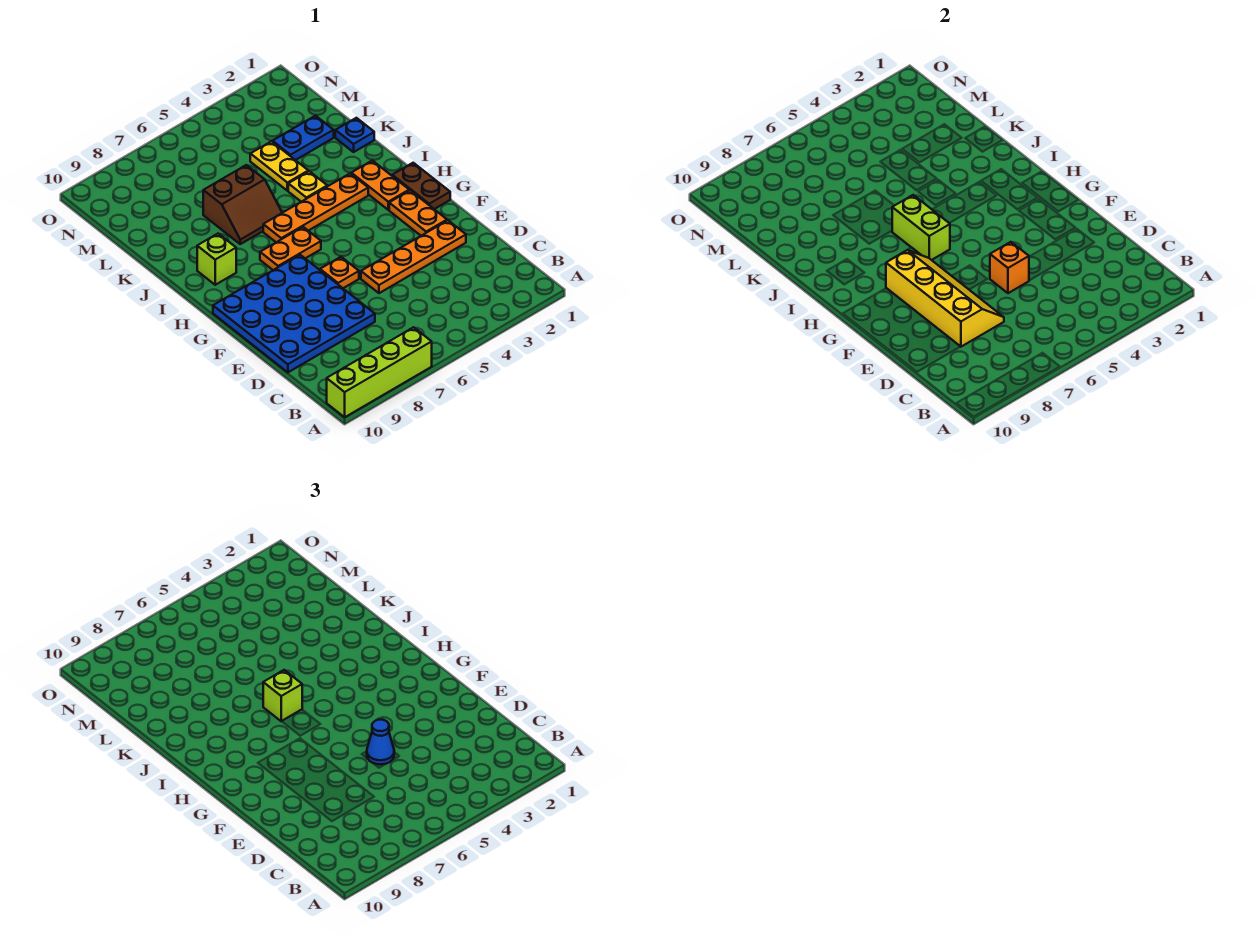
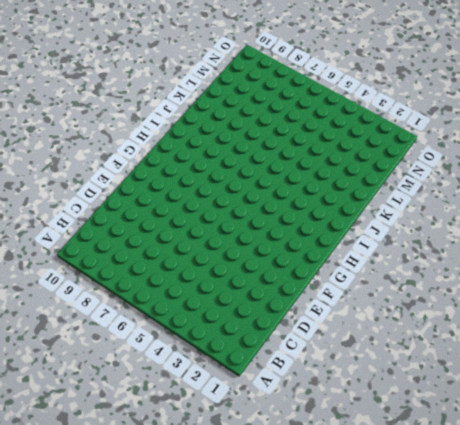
none -> lime 1x4 brick [327,327,432,417]
none -> blue 4x4 plate [213,255,375,372]
none -> orange 1x4 plate [361,221,466,293]

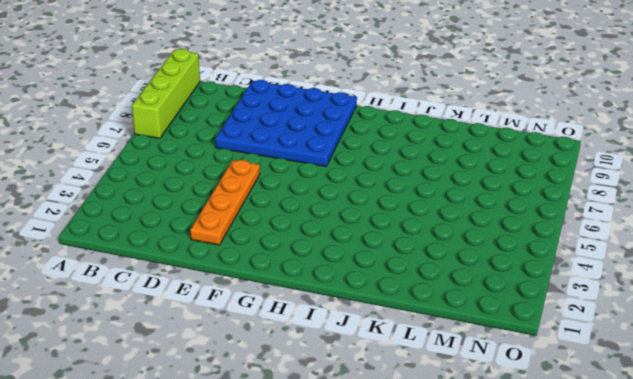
none -> orange 1x2 plate [389,191,447,236]
none -> orange 1x1 plate [320,257,359,288]
none -> brown 1x2 plate [392,163,450,209]

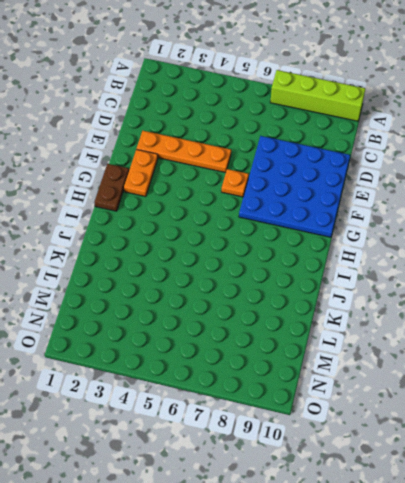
none -> orange 1x2 plate [351,161,409,210]
none -> orange 1x2 plate [260,227,321,270]
none -> orange 1x4 plate [263,173,368,242]

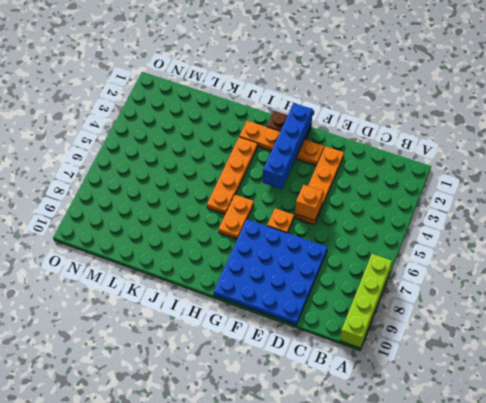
blue 1x4 brick [263,103,312,189] -> none
none -> lime 1x1 brick [197,234,236,285]
none -> yellow 1x1 plate [288,171,327,202]
none -> brown 2x2 slope [203,165,282,244]

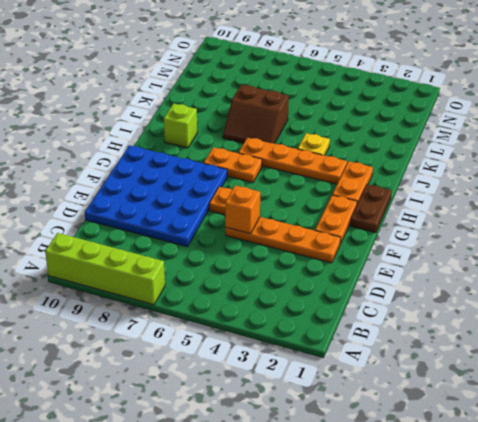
none -> blue 1x1 plate [335,118,374,152]
none -> yellow 1x2 plate [250,141,308,191]
none -> blue 1x2 plate [273,116,334,160]

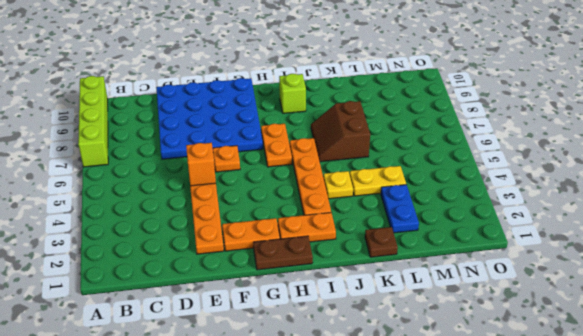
brown 1x1 plate [365,227,398,257] -> blue 1x1 plate [335,118,374,152]
none -> yellow 2x4 slope [886,250,1004,347]
none -> lime 1x2 brick [892,195,950,260]
none -> blue 1x1 cone [367,720,394,764]

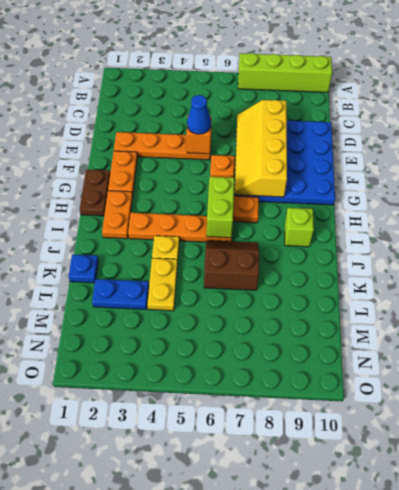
none -> lime 1x1 brick [263,670,302,721]

